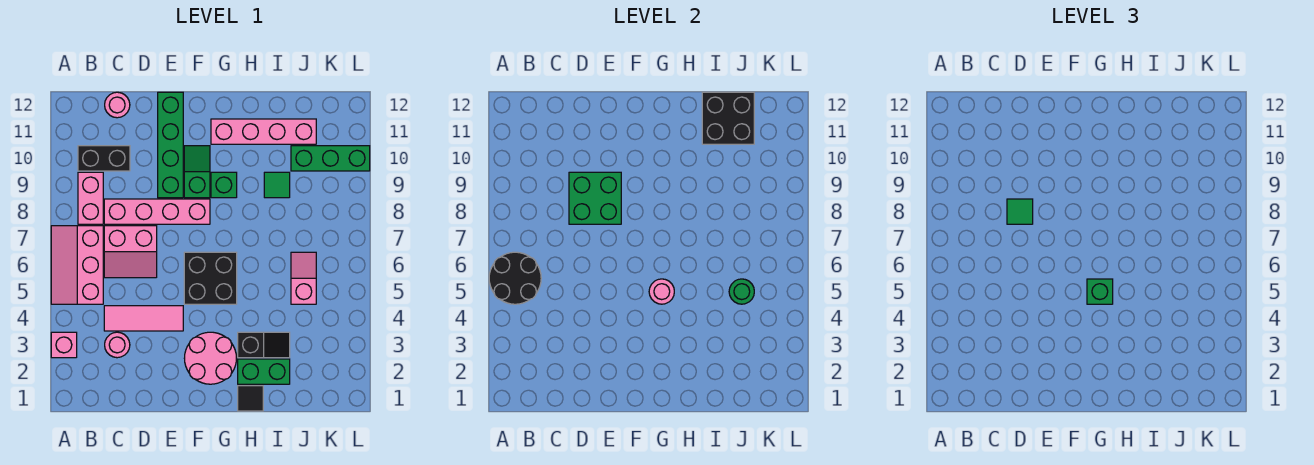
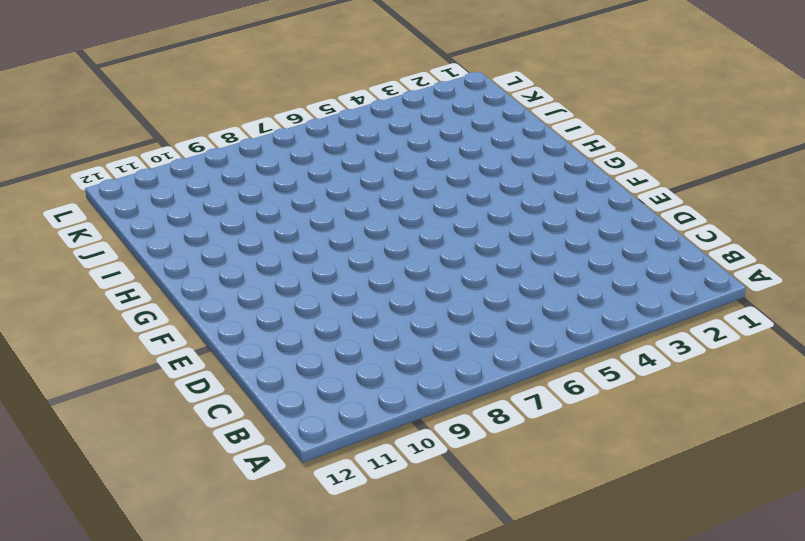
none -> pink 1x1 brick [51,332,77,358]
none -> pink 2x3 slope [51,226,103,304]
none -> pink 1x2 brick [78,172,103,224]

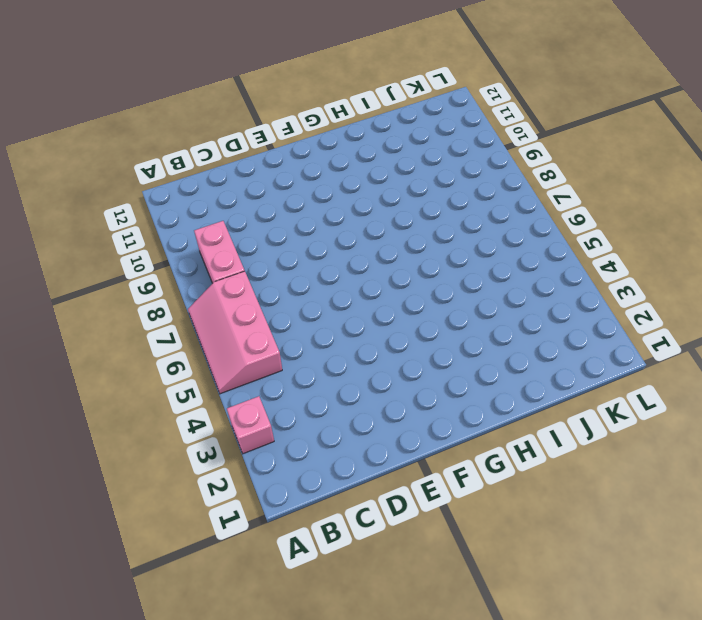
none -> black 1x2 brick [78,146,130,171]
none -> pink 1x1 round brick [105,332,130,358]
none -> pink 1x3 tile [104,306,183,331]

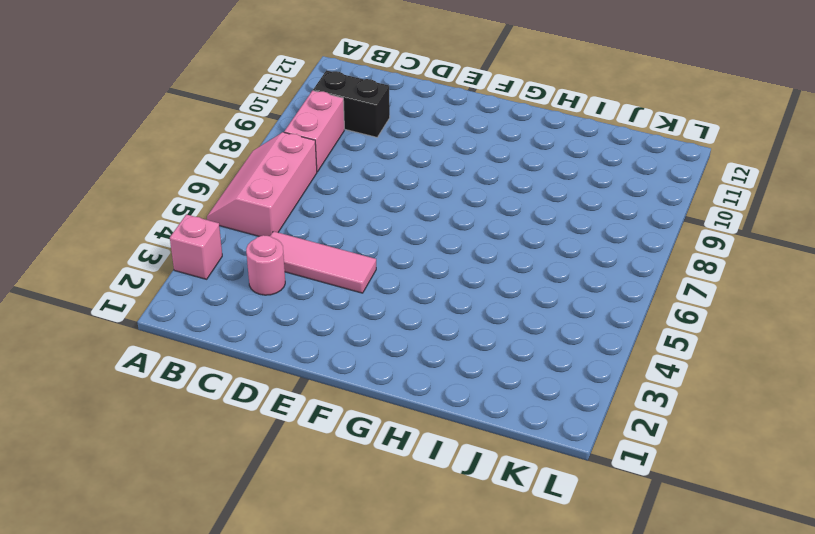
none -> pink 2x2 slope [104,226,157,278]
none -> pink 1x4 brick [104,199,210,224]
none -> pink 1x1 round brick [105,92,130,118]

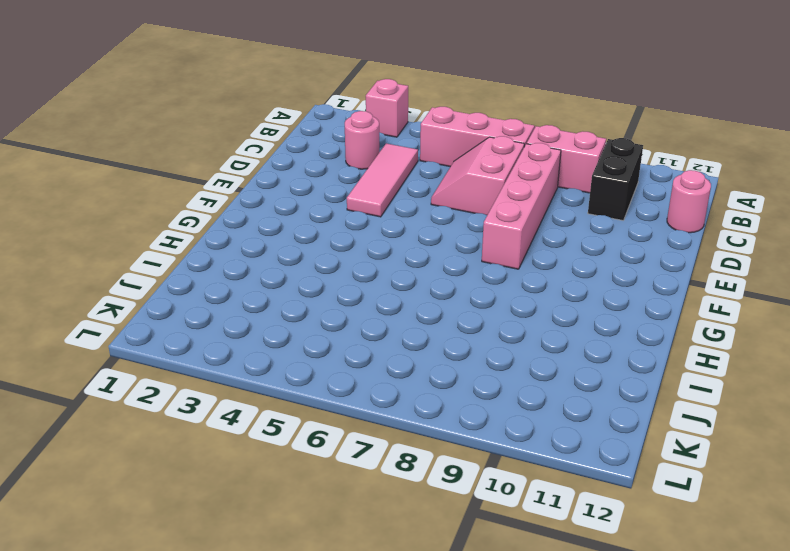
none -> green 1x4 brick [158,92,183,198]
none -> pink 2x2 round brick [184,332,236,384]
none -> black 2x2 brick [184,252,237,304]

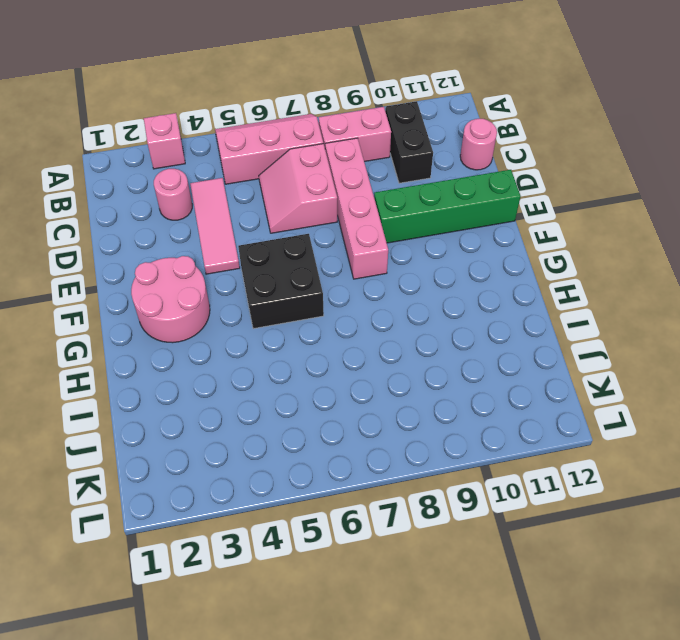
none -> green 1x2 slope [184,146,210,198]
none -> green 1x1 brick [211,172,237,198]
none -> pink 1x4 brick [211,119,316,144]

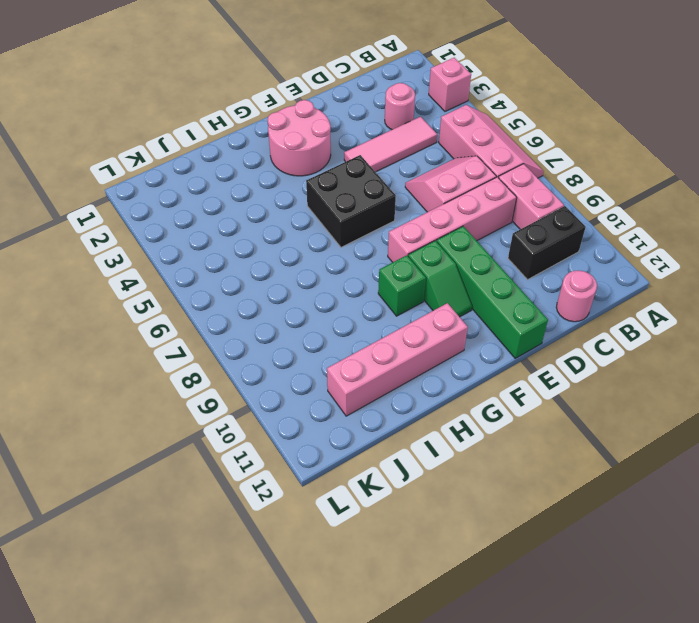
none -> black 1x1 tile [238,386,263,411]
none -> green 1x2 brick [238,359,290,384]
none -> black 1x2 slope [238,332,290,358]

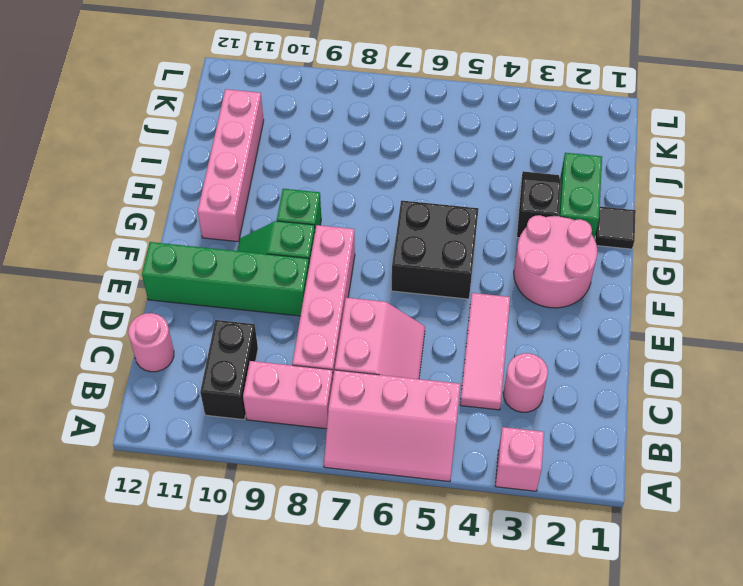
none -> green 1x1 tile [264,172,290,198]
none -> pink 1x2 slope [291,252,316,304]
none -> green 1x3 brick [291,146,370,171]

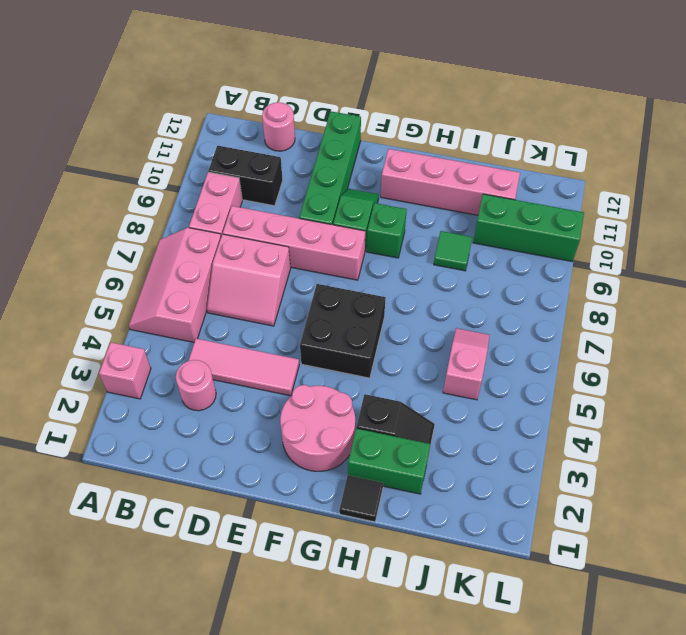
none -> black 2x2 round brick [489,252,541,304]
none -> green 2x2 brick [569,172,621,224]
none -> pink 1x1 round brick [649,279,674,304]

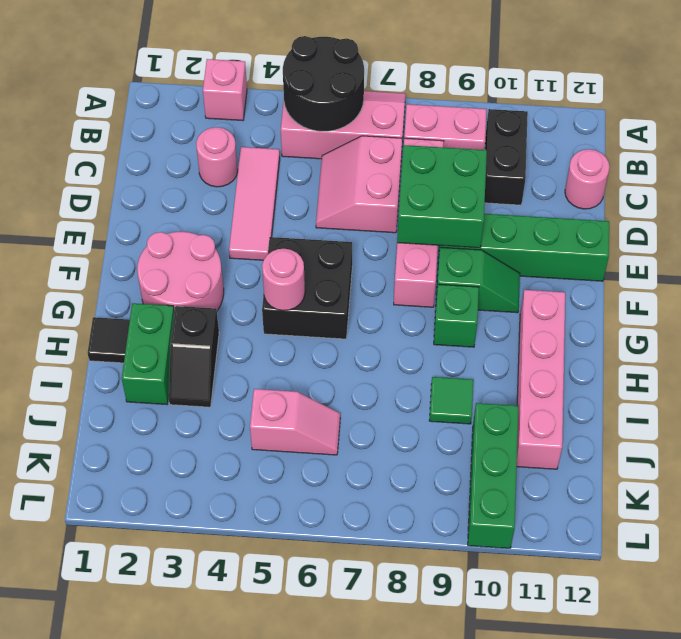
none -> black 2x2 brick [702,92,754,144]
none -> green 1x1 round brick [729,279,754,304]
none -> green 1x1 tile [1007,199,1033,224]

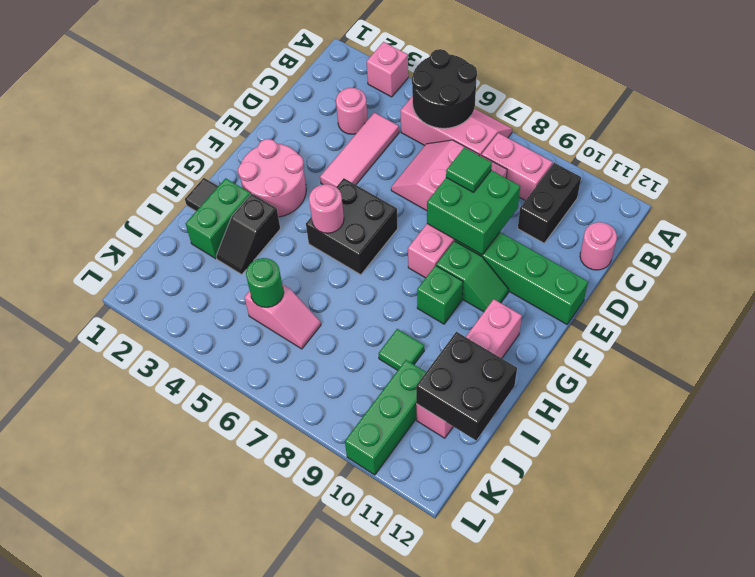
none -> green 1x1 brick [1087,279,1113,304]

